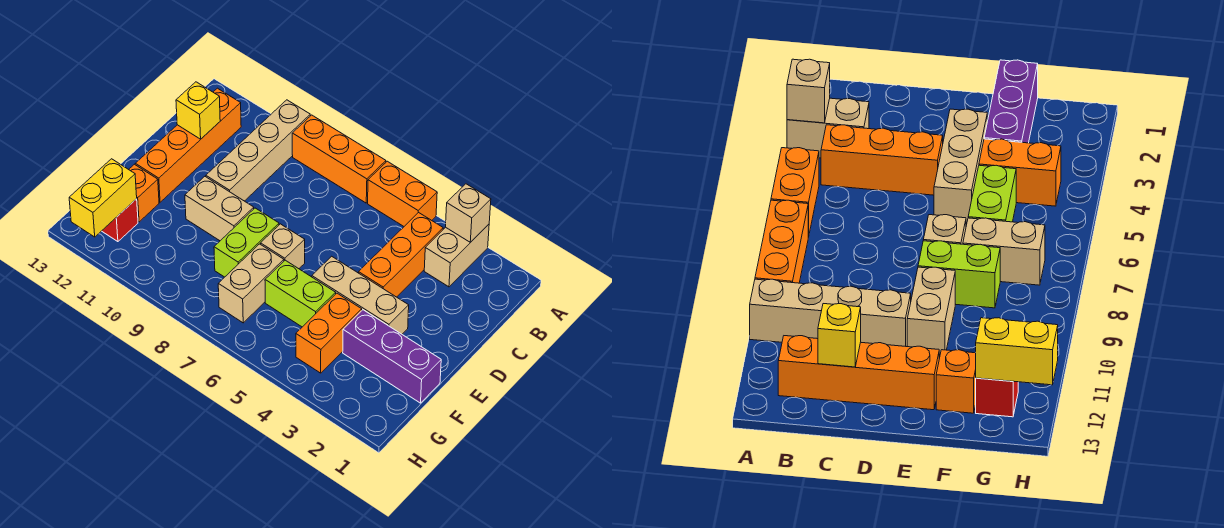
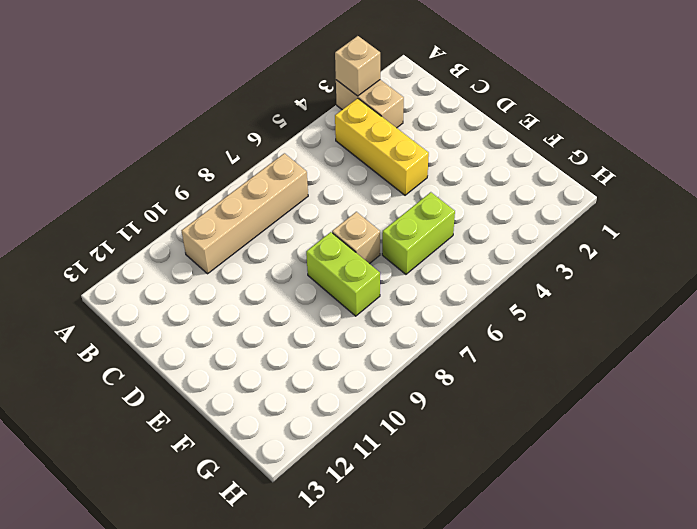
yellow 1x3 brick [335,98,429,195] -> orange 1x3 brick [359,212,443,297]
tan 1x4 brick [182,153,308,274] -> tan 1x4 brick turned to [206,100,310,201]
none -> orange 1x2 brick [368,161,437,226]
none -> orange 1x3 brick [292,115,386,203]
none -> orange 1x4 brick [135,88,241,202]

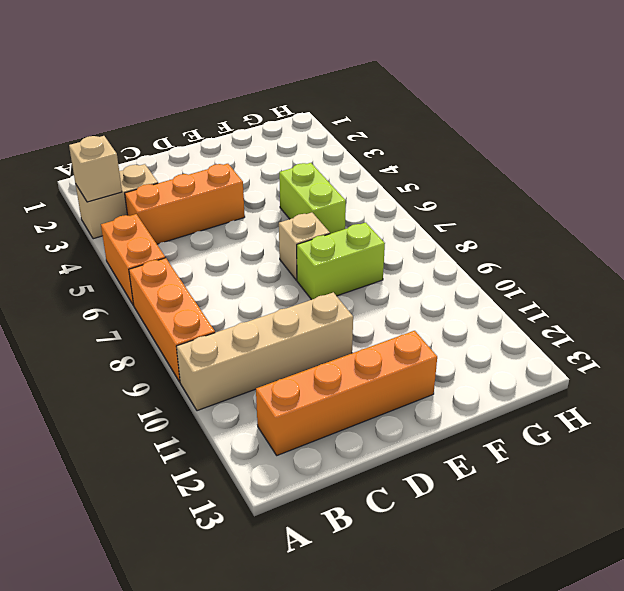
none -> tan 1x3 brick [312,256,409,334]
none -> tan 1x2 brick [185,177,254,241]
none -> purple 1x3 brick [343,310,441,403]

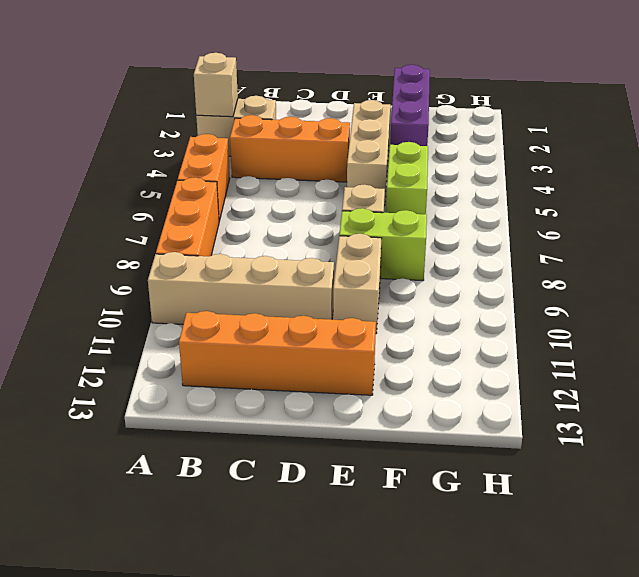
none -> orange 1x2 brick [296,293,362,373]
none -> tan 1x2 brick [218,244,284,323]
none -> orange 1x1 brick [129,164,159,222]

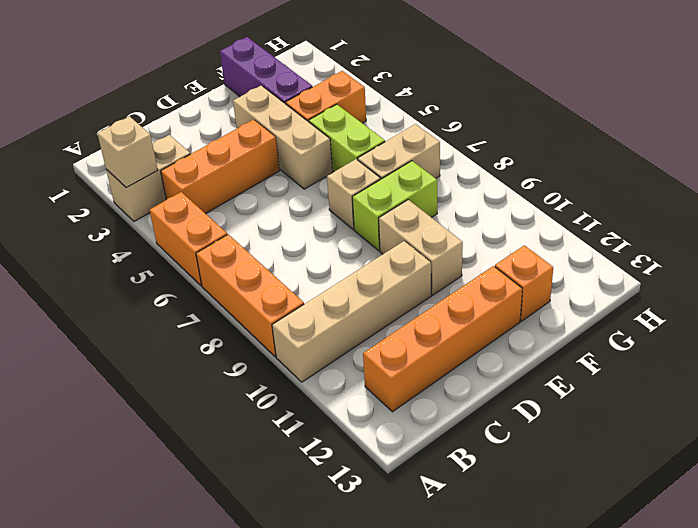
none -> red 1x1 brick [102,199,138,242]
none -> yellow 1x1 brick [176,82,220,139]
none -> yellow 1x2 brick [69,159,137,237]

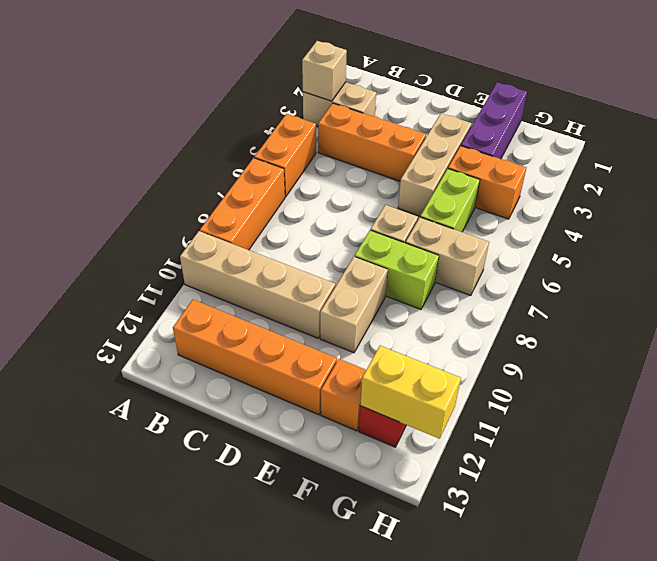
none -> yellow 1x1 brick [176,82,220,139]

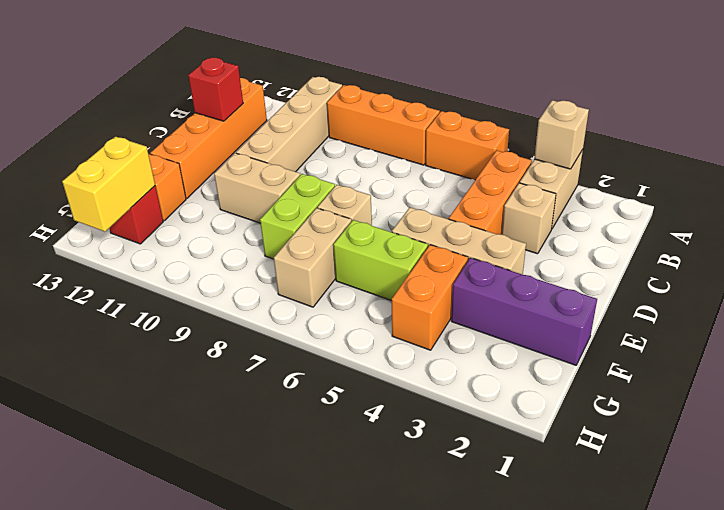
tan 1x1 brick [502,183,556,254] -> none
red 1x1 brick [188,58,243,121] -> yellow 1x1 brick [176,82,220,139]

